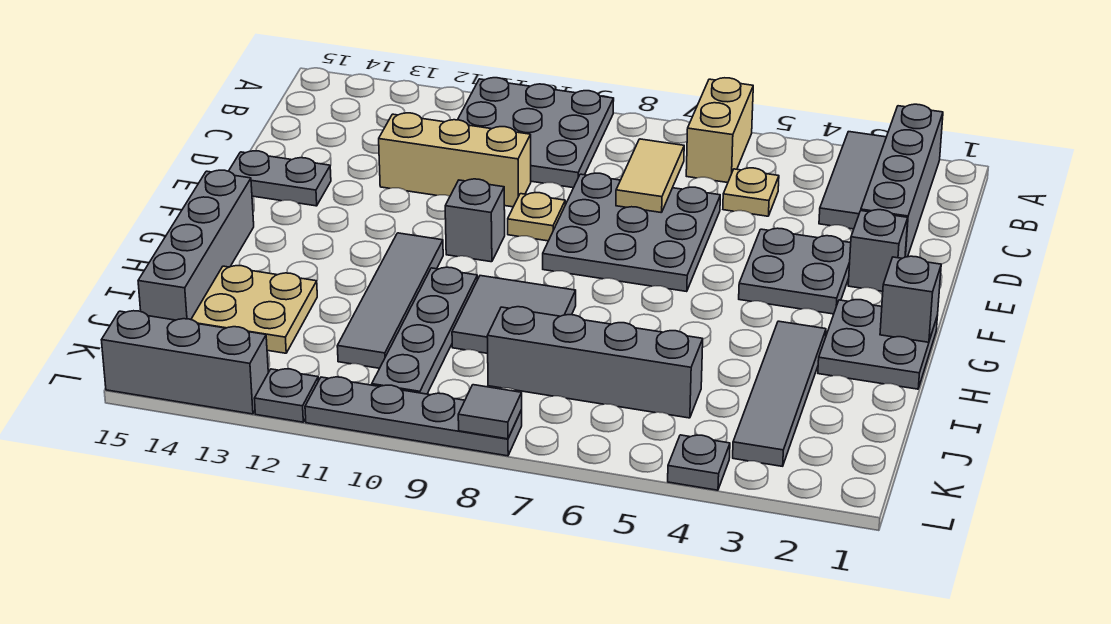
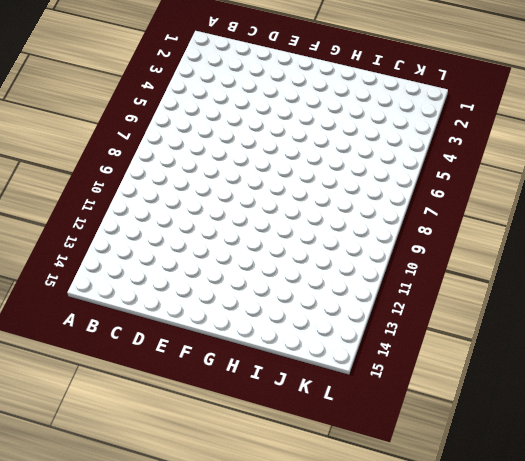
none -> grey 1x4 brick [861,104,943,257]
none -> grey 1x3 tile [819,132,886,229]
none -> tan 1x2 brick [686,78,753,183]

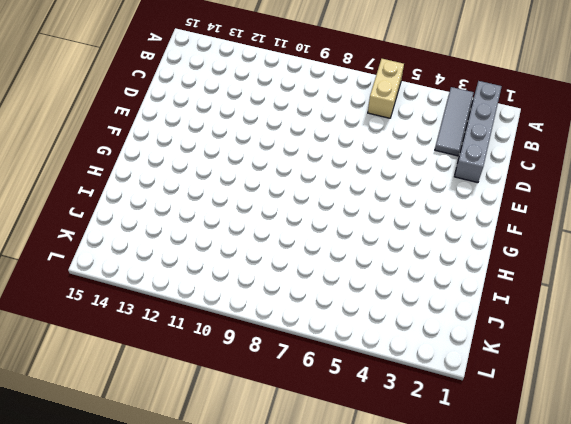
none -> grey 3x3 plate [458,78,614,188]
none -> tan 1x1 plate [723,168,779,216]
none -> grey 3x3 plate [543,173,720,292]

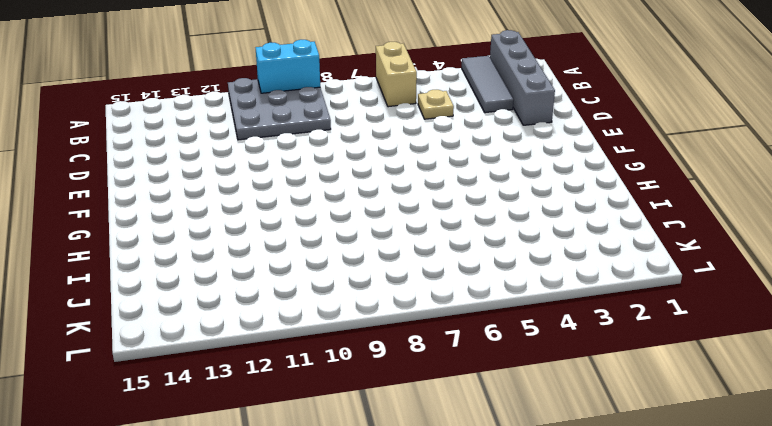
cyan 1x2 brick [256,40,320,93] -> none
none -> grey 3x3 plate [543,173,720,292]
none -> tan 1x3 brick [379,113,531,207]
none -> grey 1x1 brick [848,210,908,291]

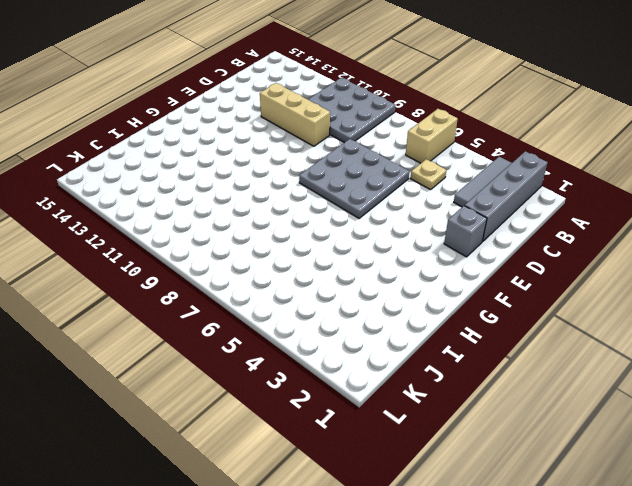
none -> grey 2x2 plate [739,228,851,314]
none -> tan 1x1 plate [508,193,565,241]
none -> grey 1x2 plate [229,151,331,206]

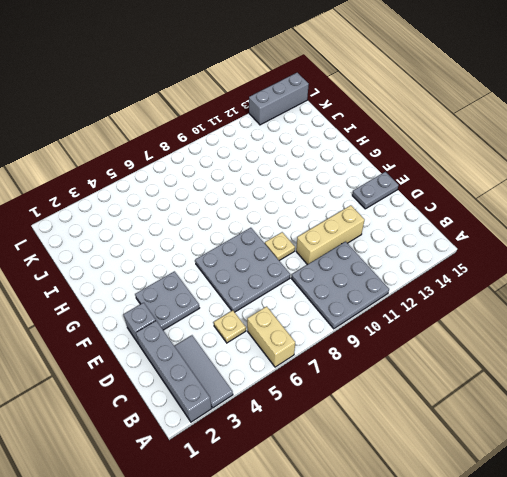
none -> grey 1x1 brick [445,179,505,262]
none -> grey 2x2 plate [818,300,937,389]
none -> grey 1x4 tile [337,233,443,368]

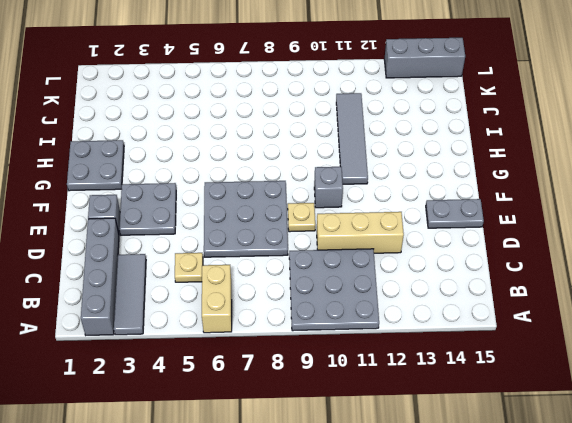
none -> grey 1x4 brick [138,170,254,320]
none -> grey 1x4 tile [733,321,826,466]
none -> grey 2x2 tile [452,276,576,353]

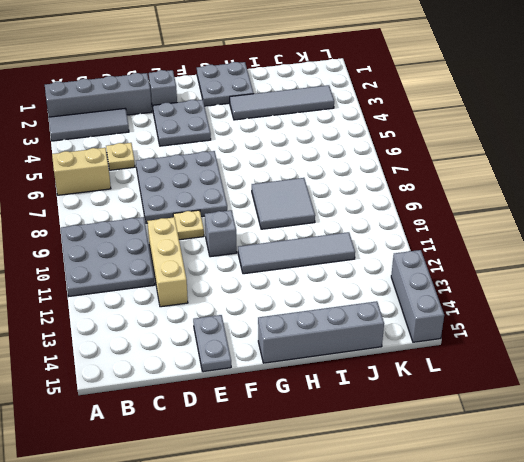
none -> grey 1x4 plate [372,267,477,394]
none -> tan 2x2 plate [191,266,317,353]
none -> grey 1x4 brick [487,307,703,418]

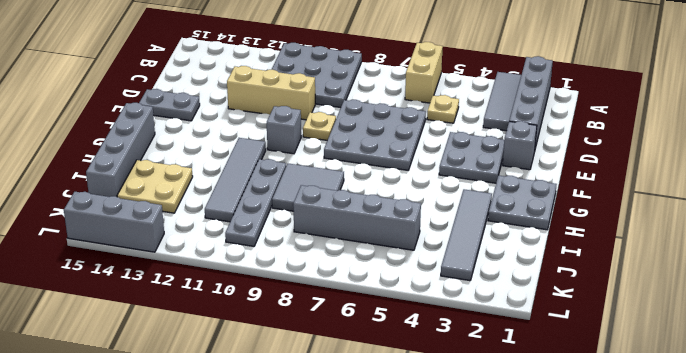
none -> grey 1x1 plate [668,435,730,490]
none -> grey 1x4 plate [305,377,522,456]
none -> grey 1x1 plate [254,369,318,422]

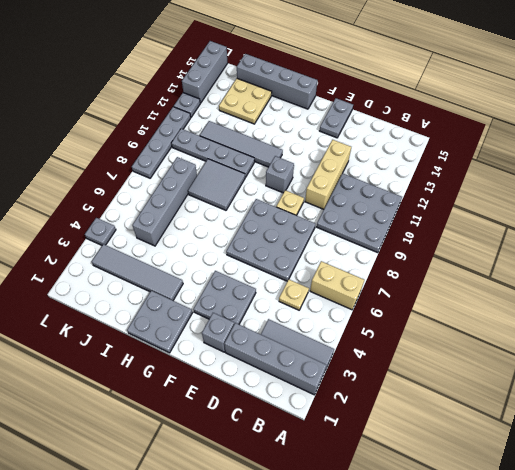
none -> tan 1x2 tile [616,139,684,213]
none -> grey 1x1 brick [880,256,941,342]
none -> grey 1x1 tile [458,385,522,439]

